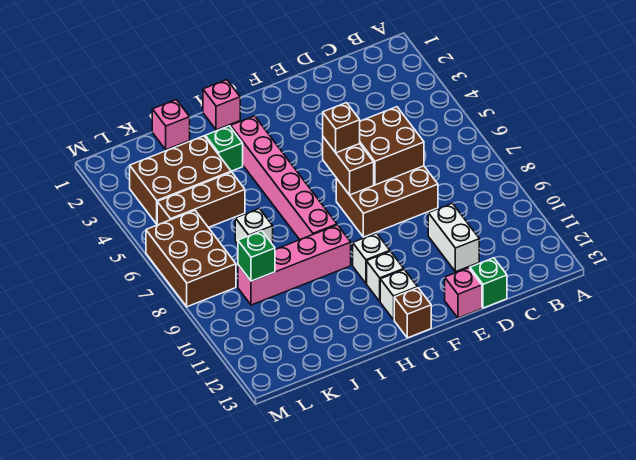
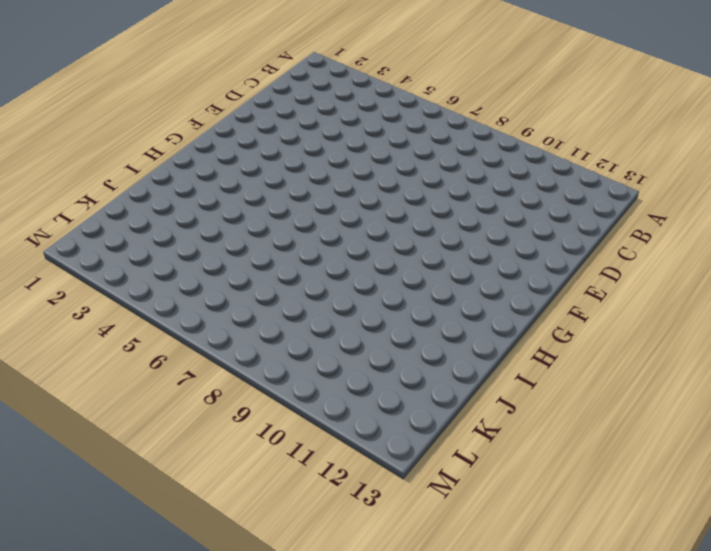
none -> brown 2x3 brick [336,166,438,237]
none -> white 1x2 brick [428,203,479,272]
none -> green 1x1 brick [470,258,507,308]

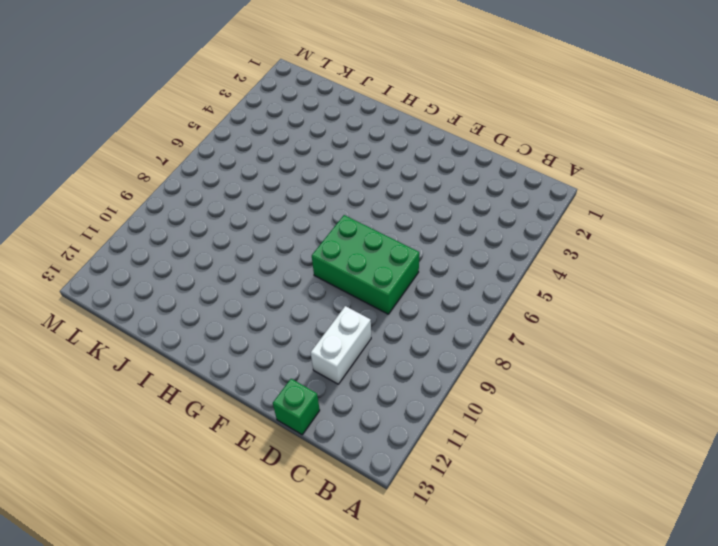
green 2x3 brick [312,215,419,314] -> brown 2x3 brick [336,166,438,237]
none -> pink 1x1 brick [445,268,482,318]
none -> white 1x1 brick [353,233,390,283]
none -> white 1x1 brick [367,251,404,301]

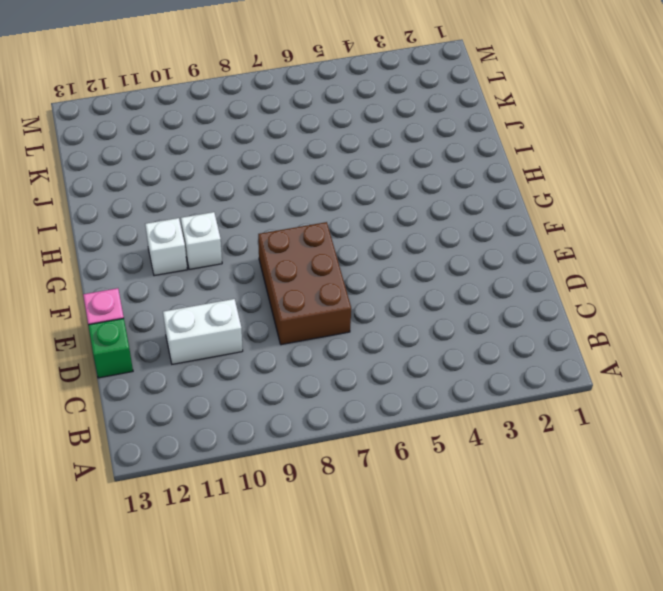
none -> white 1x1 brick [380,270,418,320]
none -> brown 1x1 brick [394,288,431,338]
none -> pink 1x1 brick [203,80,240,130]

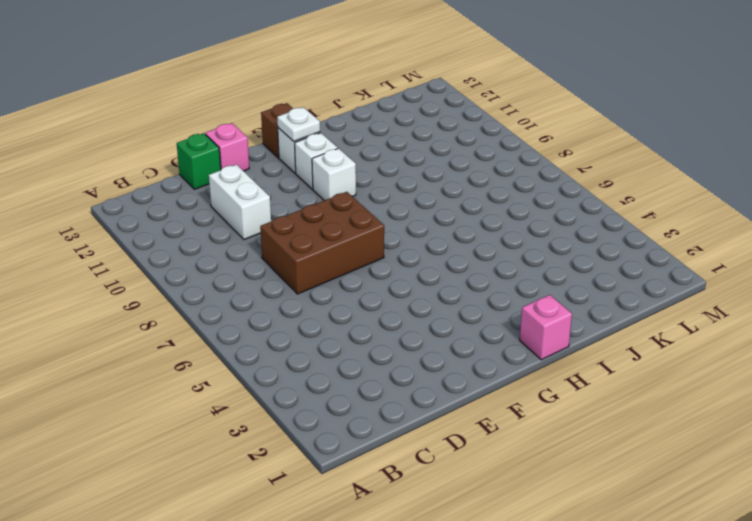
white 1x1 plate [277,107,320,141] -> none
none -> pink 1x6 brick [231,116,337,240]
none -> pink 1x4 brick [238,225,351,305]
none -> green 1x1 brick [205,126,243,171]

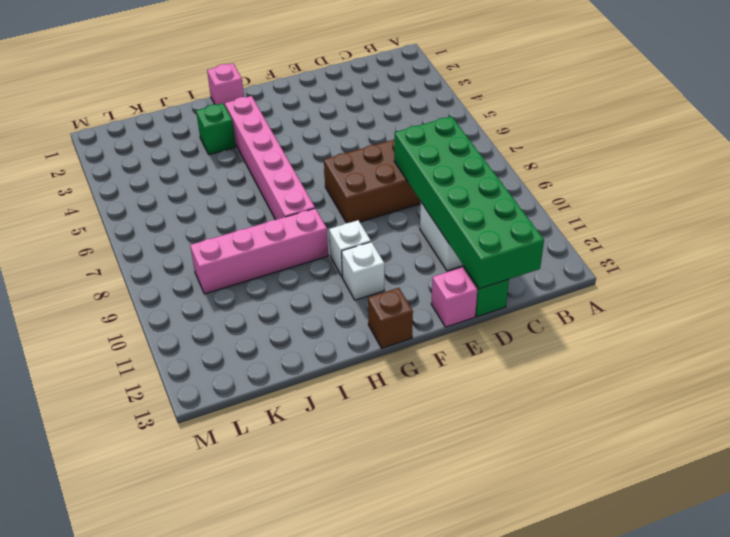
green 2x6 brick [394,116,544,289] -> none
none -> white 1x1 brick [380,270,418,320]
none -> pink 1x1 brick [152,100,190,150]
none -> brown 2x3 brick [130,136,231,224]

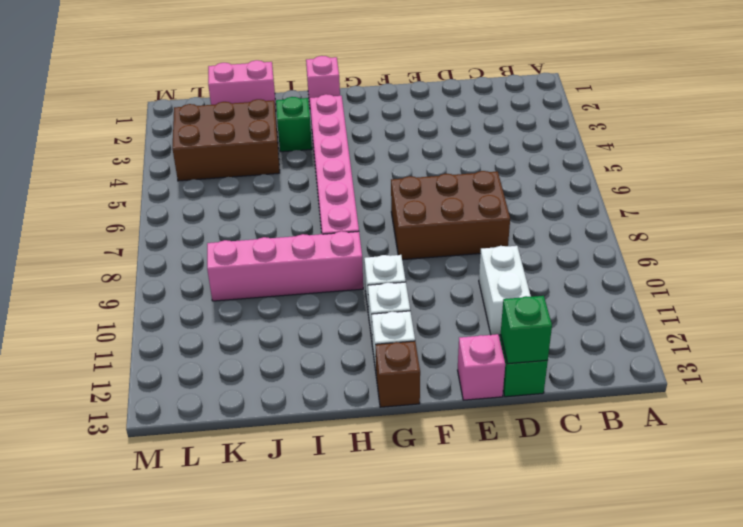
green 1x1 brick [501,296,552,364] -> green 1x1 brick moved to [238,231,275,281]
pink 1x2 brick [208,60,276,112] -> pink 1x1 brick [152,100,190,150]
none -> brown 1x3 brick [157,172,245,228]
none -> white 1x1 brick [235,209,273,245]
none -> brown 2x3 brick [146,210,236,307]

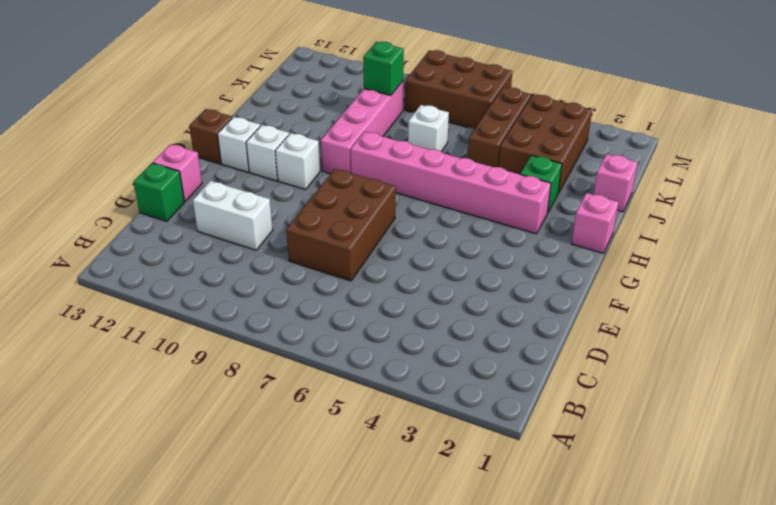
none -> brown 2x2 brick [360,107,424,185]
none -> brown 1x2 brick [323,137,374,195]
none -> brown 1x1 brick [323,103,360,153]

